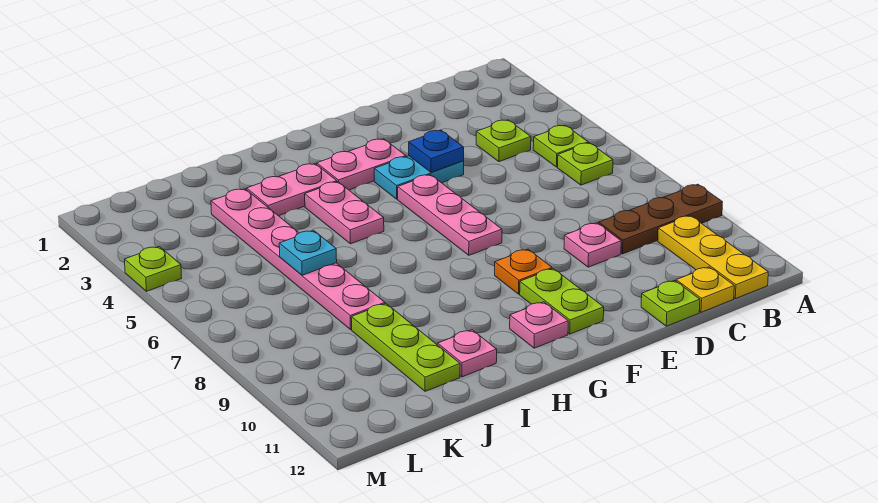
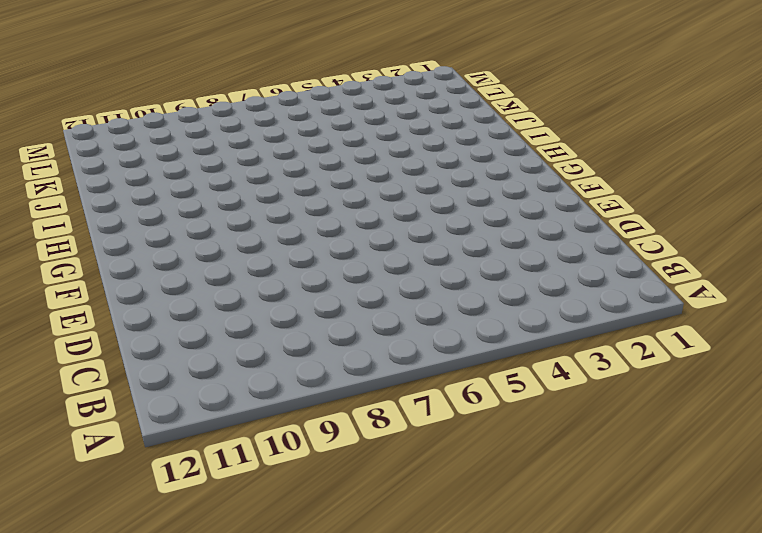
none -> brown 1x3 plate [599,184,722,254]
none -> lime 1x1 plate [533,125,588,167]
none -> lime 1x1 plate [558,143,613,185]

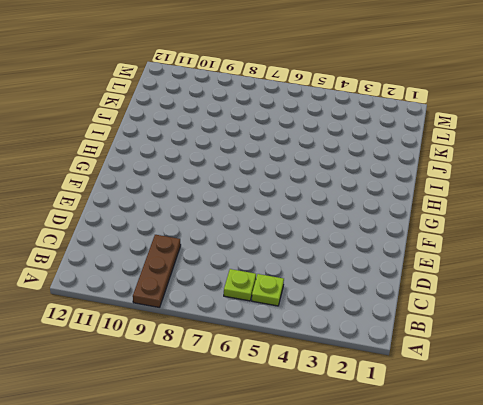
none -> yellow 1x3 plate [658,216,768,299]
none -> lime 1x1 plate [476,120,531,162]
none -> yellow 1x1 plate [676,267,734,312]

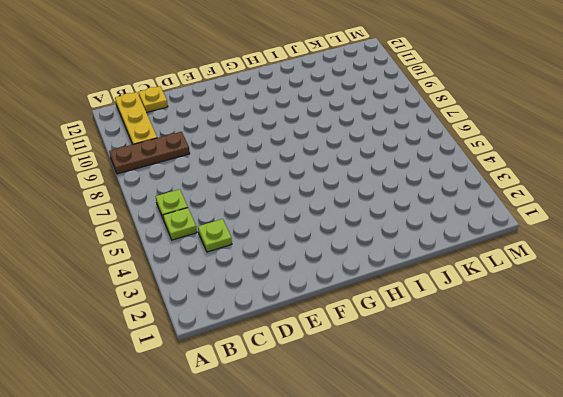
none -> pink 1x1 plate [564,223,621,267]
none -> lime 1x1 plate [641,281,700,326]
none -> cyan 1x2 plate [374,156,464,199]

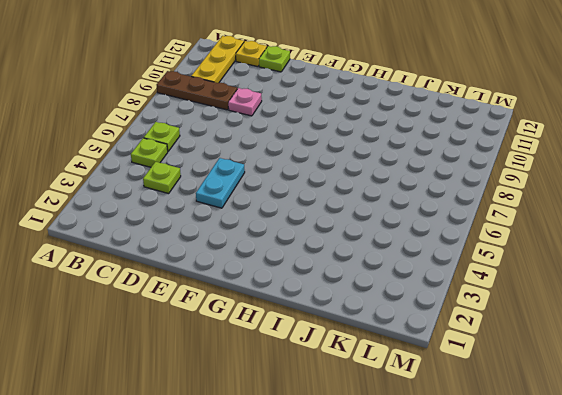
cyan 1x2 plate [196,158,245,208] -> cyan 1x2 plate turned to [374,156,464,199]
none -> pink 1x2 plate [317,139,406,190]
none -> pink 1x3 plate [398,175,502,255]
none -> orange 1x1 plate [495,249,552,294]

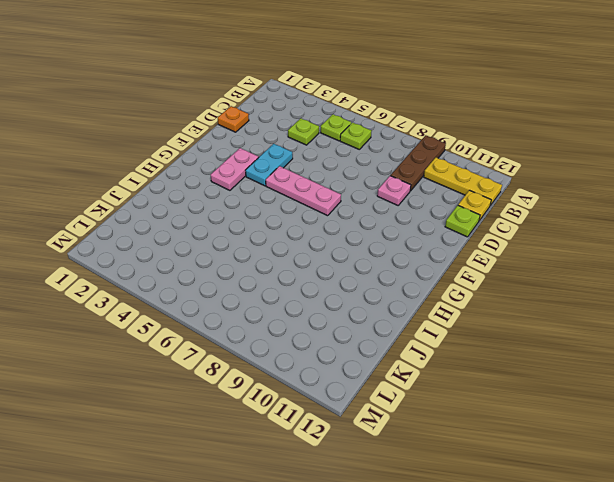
orange 1x1 plate [218,106,249,132] -> orange 1x1 plate moved to [495,249,552,294]
none -> lime 1x2 plate [520,268,604,334]
none -> pink 1x1 plate [510,302,568,348]
none -> pink 1x2 plate [247,164,337,216]

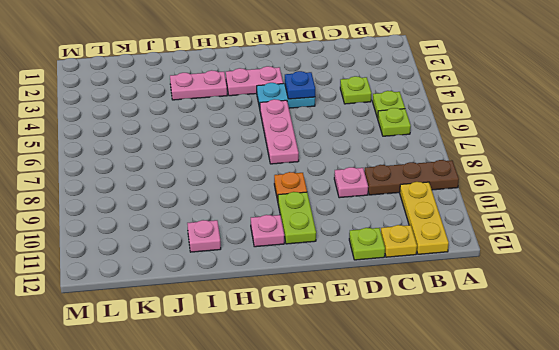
none -> pink 1x2 plate [305,182,384,244]
none -> pink 1x6 plate [211,189,385,330]
none -> lime 1x3 plate [351,304,460,391]

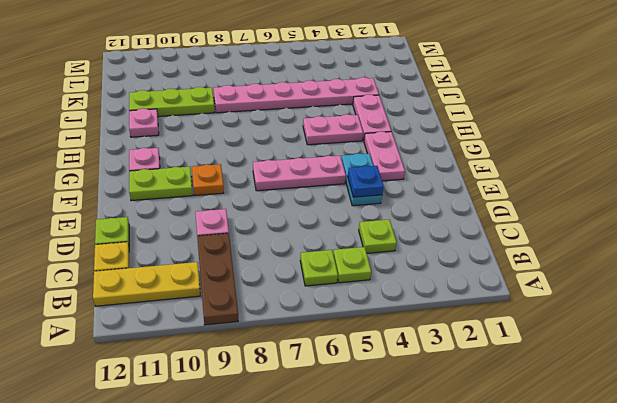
none -> lime 1x1 plate [125,246,182,291]
none -> cyan 1x1 plate [279,230,337,275]

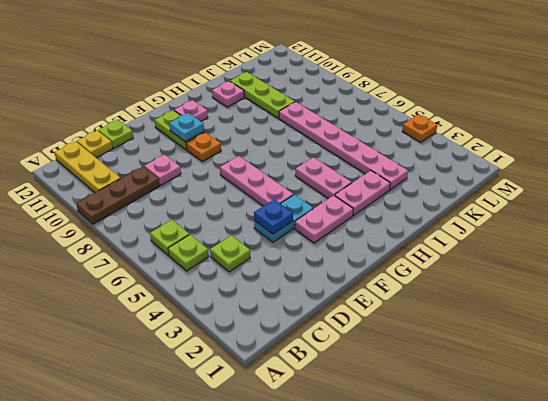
cyan 1x1 plate [169,113,204,142] -> cyan 1x1 plate moved to [279,230,337,275]
orange 1x1 plate [402,114,437,142] -> lime 1x1 plate [125,246,182,291]

